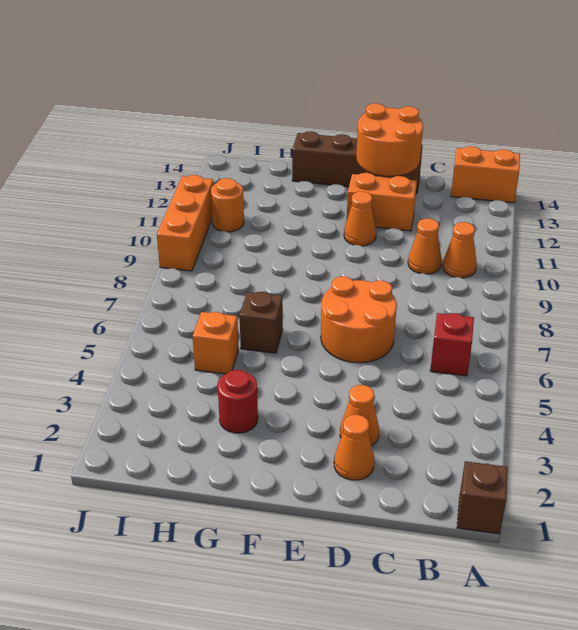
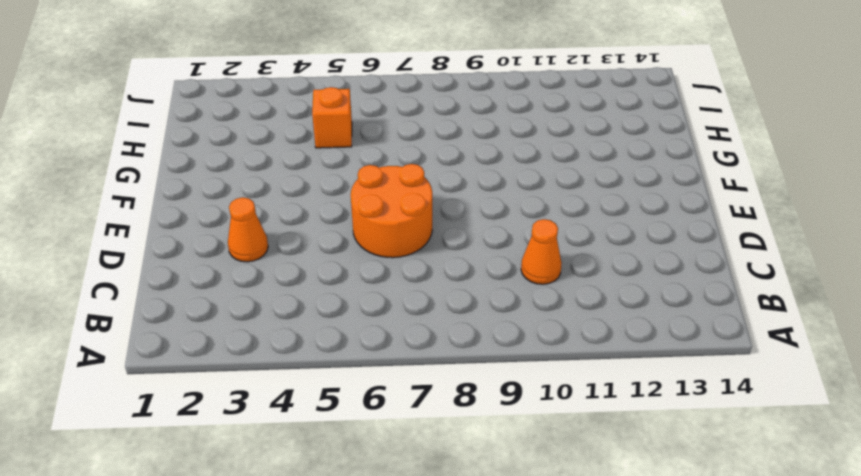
none -> brown 1x1 brick [457,461,508,534]
none -> orange 1x2 brick [451,146,520,203]
none -> red 1x1 brick [430,313,474,376]

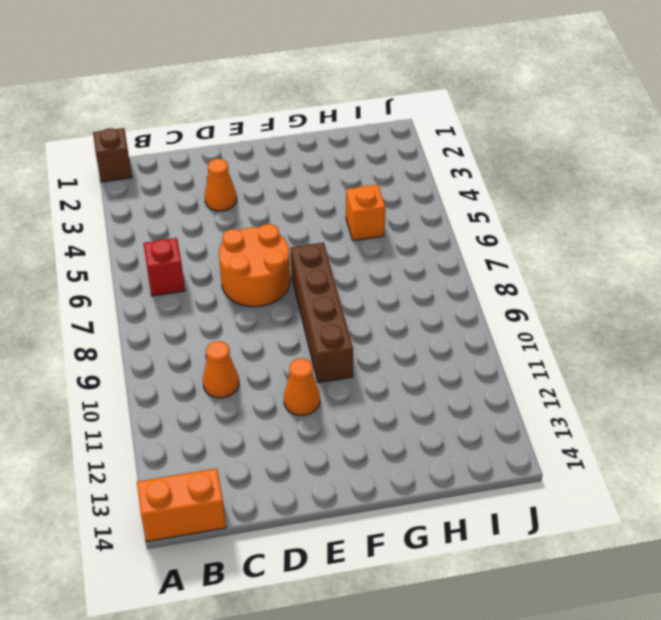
brown 1x4 brick [290,242,353,383] -> brown 1x4 brick turned to [292,131,423,193]
none -> orange 1x1 cone [443,222,477,278]
none -> orange 1x1 cone [334,415,374,480]
none -> orange 1x2 brick [347,173,417,231]

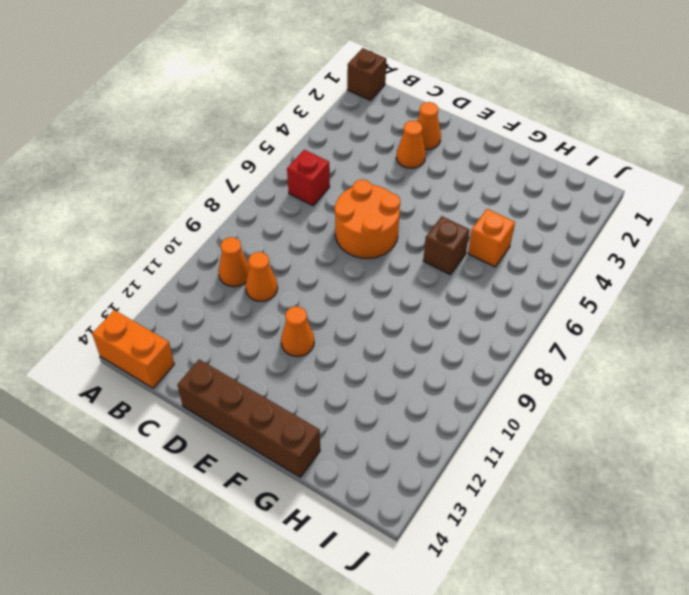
none -> orange 1x2 brick [347,173,417,231]
none -> red 1x1 round brick [218,370,258,433]
none -> orange 1x1 round brick [211,178,244,232]

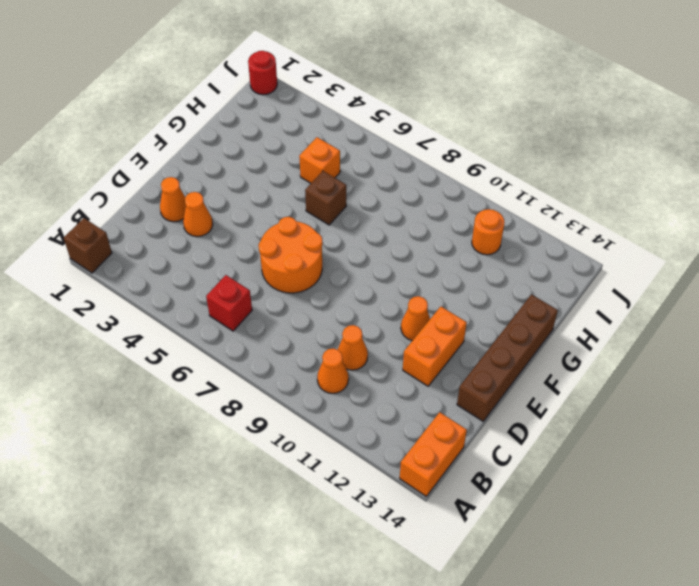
red 1x1 round brick [248,51,277,95] -> red 1x1 round brick moved to [218,370,258,433]
none -> orange 1x3 brick [157,175,213,271]
none -> orange 2x2 round brick [356,103,423,176]

